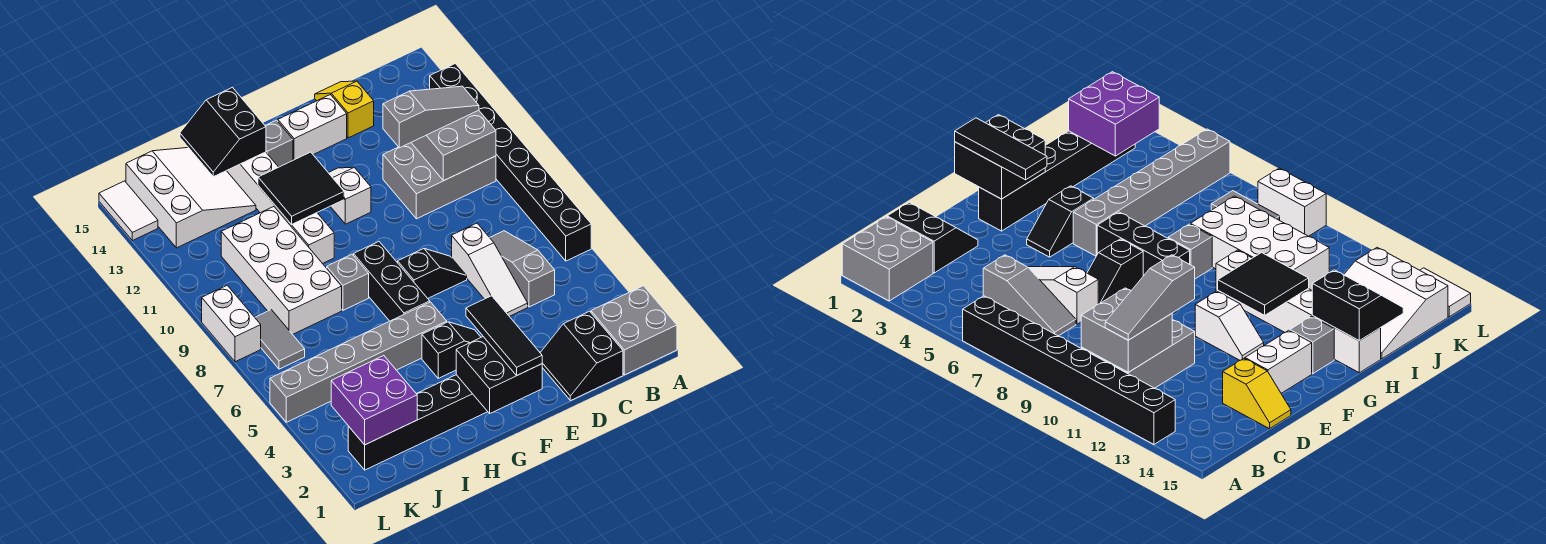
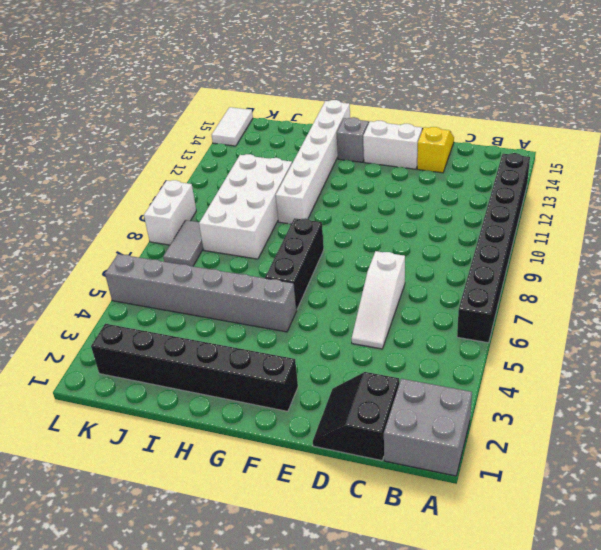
none -> grey 2x3 brick [383,143,496,219]
none -> grey 1x3 slope [490,231,555,307]
none -> black 1x2 slope [398,249,467,298]

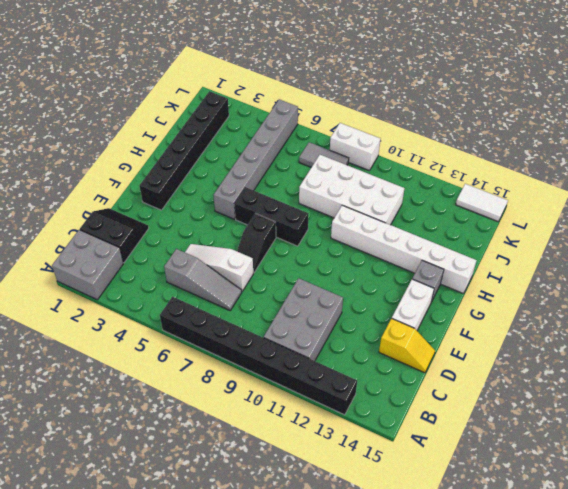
none -> black 1x2 slope [422,322,481,378]
none -> white 1x2 slope [328,167,371,224]
none -> grey 1x1 brick [327,254,369,310]

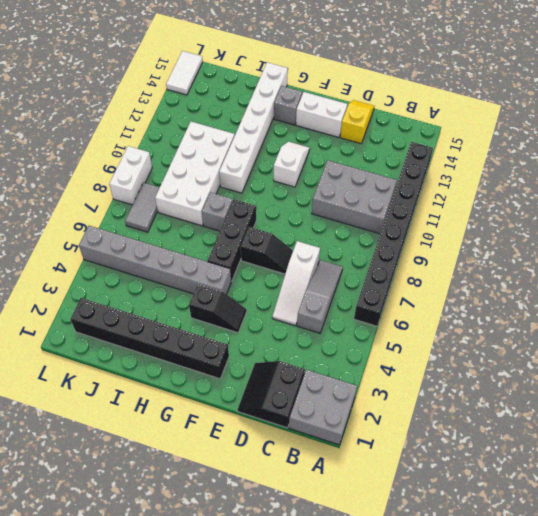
none -> white 3x3 slope [126,148,256,248]
none -> grey 2x2 brick [411,110,496,181]
none -> black 2x2 brick [456,337,542,413]

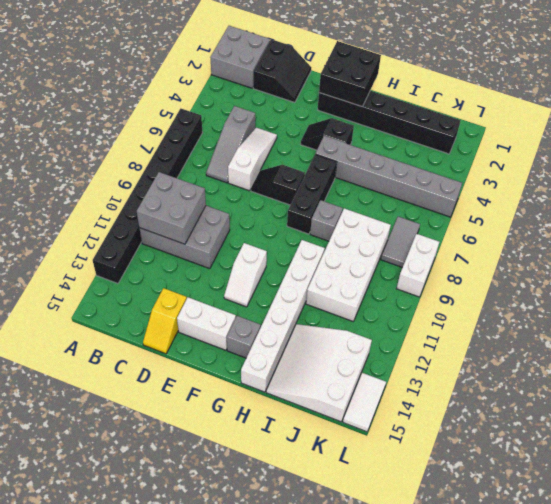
none -> black 2x2 tile [258,152,344,225]
none -> black 2x2 slope [180,87,266,177]
none -> purple 2x2 brick [331,356,417,445]

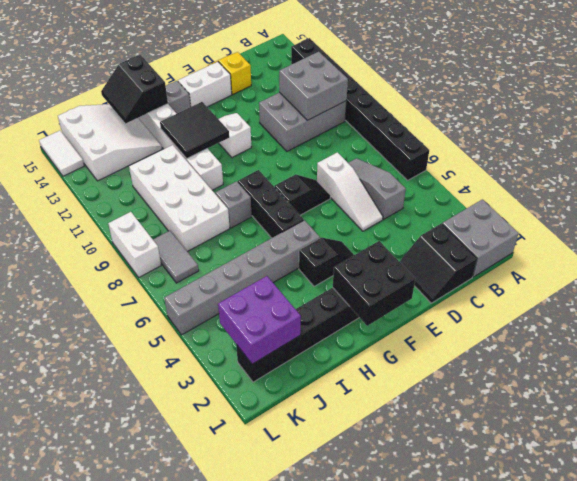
none -> grey 1x3 slope [383,86,479,148]
none -> black 1x3 tile [466,296,542,376]

